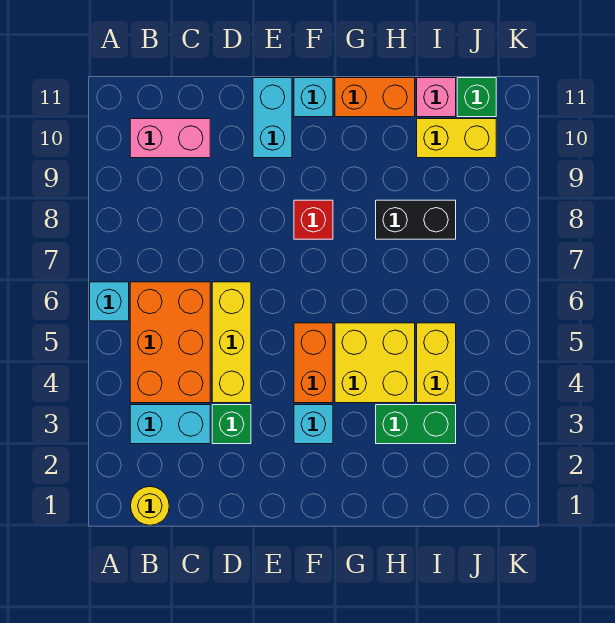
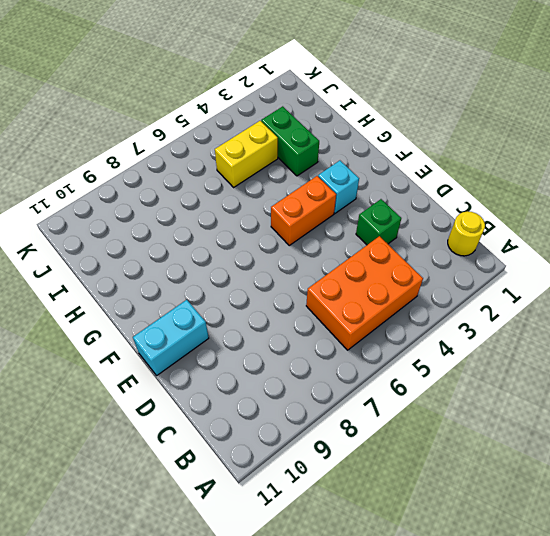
none -> cyan 1x1 brick [90,282,129,321]
none -> cyan 1x2 brick [130,405,210,444]
none -> pink 1x2 brick [130,119,210,158]

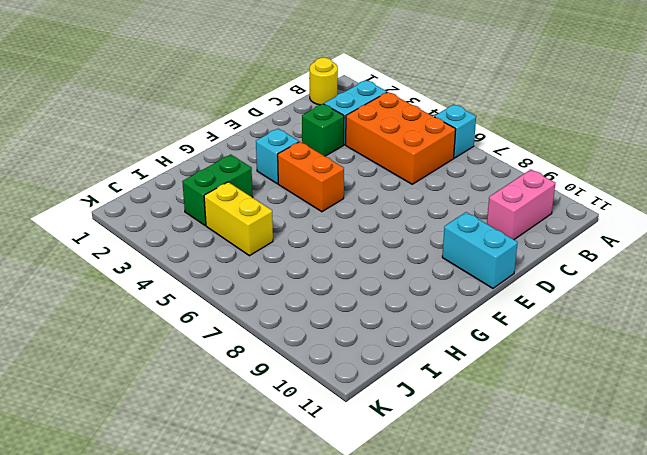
none -> yellow 1x3 brick [212,282,251,403]
none -> red 1x1 brick [294,200,333,239]
none -> cyan 1x1 brick [294,78,333,117]

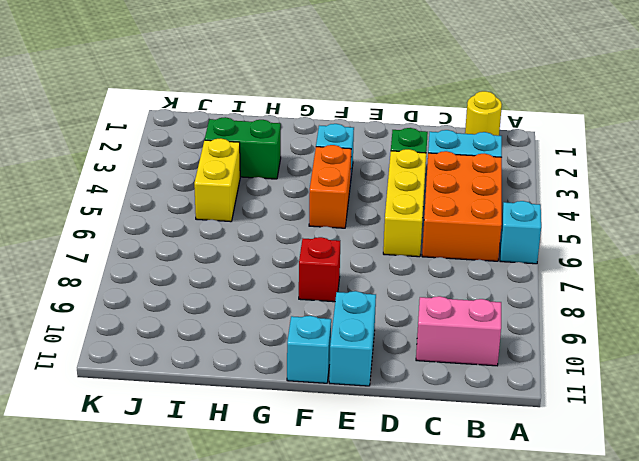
none -> yellow 2x2 brick [335,323,415,403]
none -> orange 1x2 brick [335,78,415,117]
none -> black 1x2 brick [376,200,456,239]

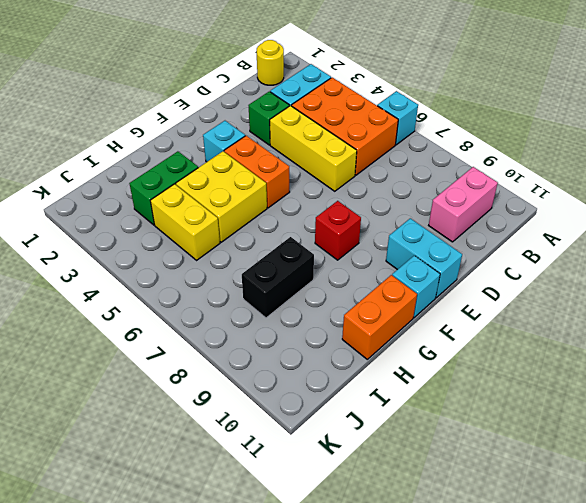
none -> yellow 1x2 brick [417,119,496,158]
none -> pink 1x1 brick [417,78,456,117]
none -> green 1x1 brick [457,78,496,117]

